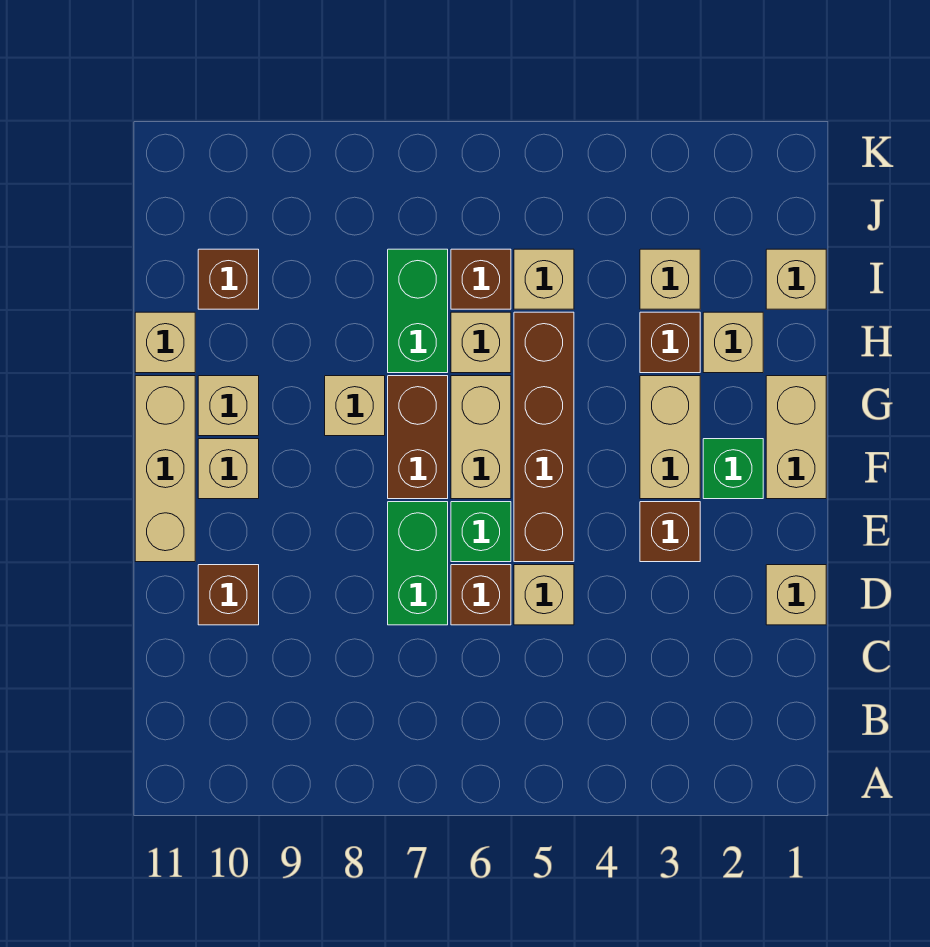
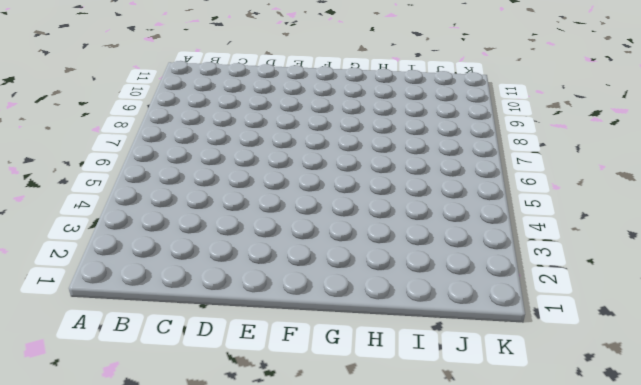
none -> tan 1x1 brick [766,565,826,625]
none -> tan 1x1 brick [514,565,574,625]
none -> brown 1x1 brick [451,565,511,625]

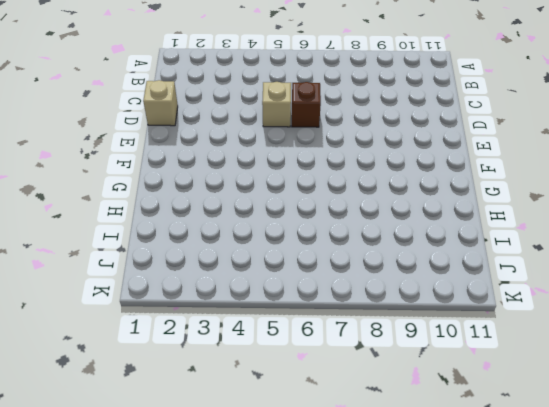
none -> green 1x2 brick [388,502,448,625]
none -> brown 1x1 brick [198,565,259,625]
none -> brown 1x1 brick [640,502,700,562]

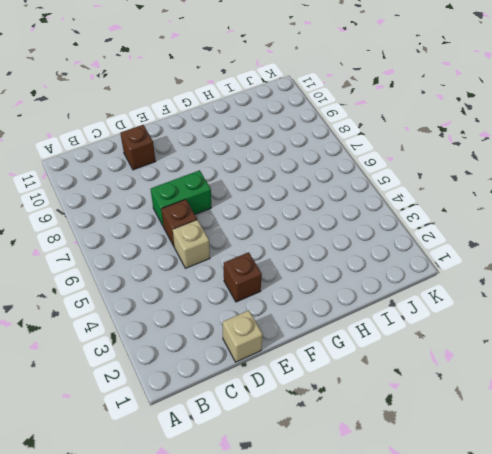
none -> brown 1x4 brick [514,312,574,562]
none -> green 1x1 brick [451,502,511,562]
none -> tan 1x3 brick [135,376,195,562]

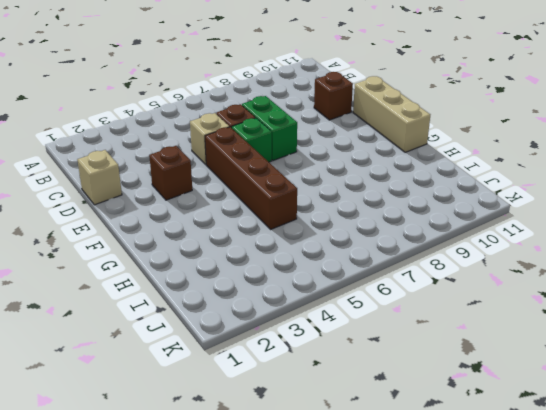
none -> tan 1x2 brick [766,376,826,499]
none -> green 1x1 brick [703,439,763,499]
none -> tan 1x2 brick [640,376,700,499]

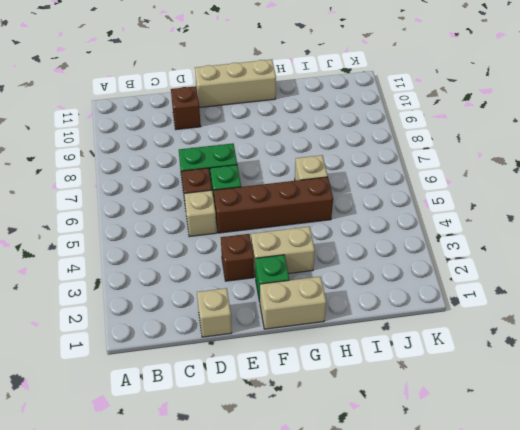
none -> tan 1x2 brick [451,376,511,499]
none -> brown 1x2 brick [388,376,448,499]
none -> tan 1x1 brick [198,439,259,499]

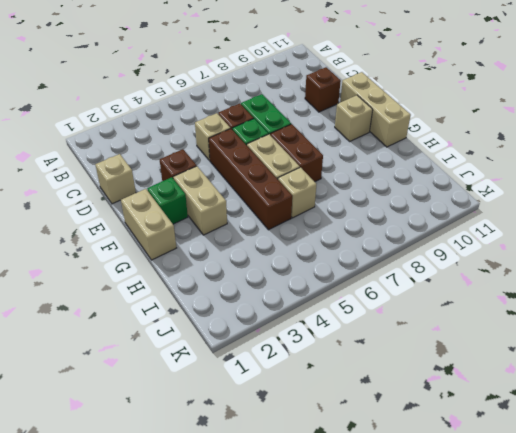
none -> tan 1x1 brick [325,376,385,436]
none -> tan 1x1 brick [198,376,259,436]
none -> tan 1x1 brick [703,312,763,373]

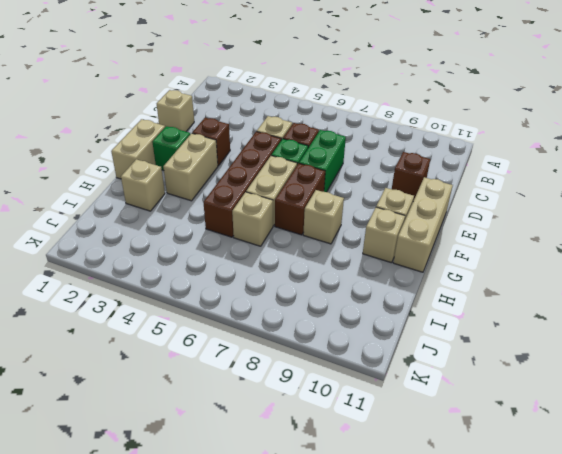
none -> brown 1x1 brick [640,312,700,373]
none -> green 1x2 brick [388,249,448,373]
none -> tan 1x1 brick [135,312,195,373]

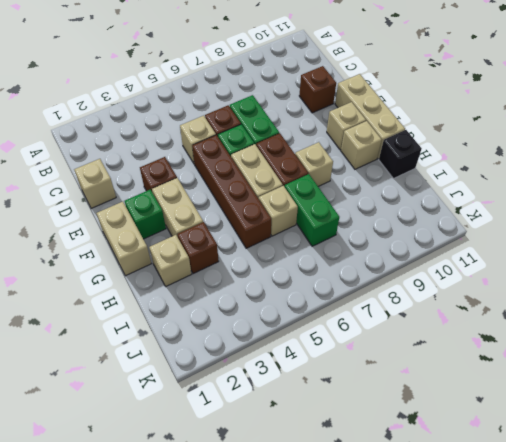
black 1x1 brick [379,130,422,178] -> tan 1x1 brick [135,312,195,373]
none -> tan 1x1 brick [766,249,826,309]
none -> tan 1x1 brick [640,249,700,309]
none -> tan 1x1 brick [514,249,574,309]

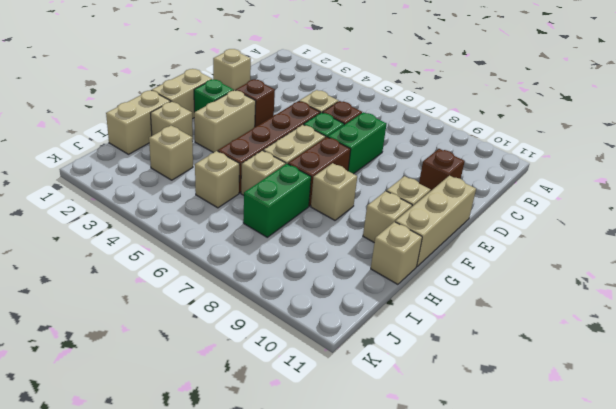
tan 1x2 brick [106,90,171,154] -> tan 1x1 brick [766,249,826,309]
none -> brown 1x1 brick [640,312,700,373]
none -> brown 1x1 brick [451,249,511,309]
none -> brown 1x1 brick [198,249,259,309]

